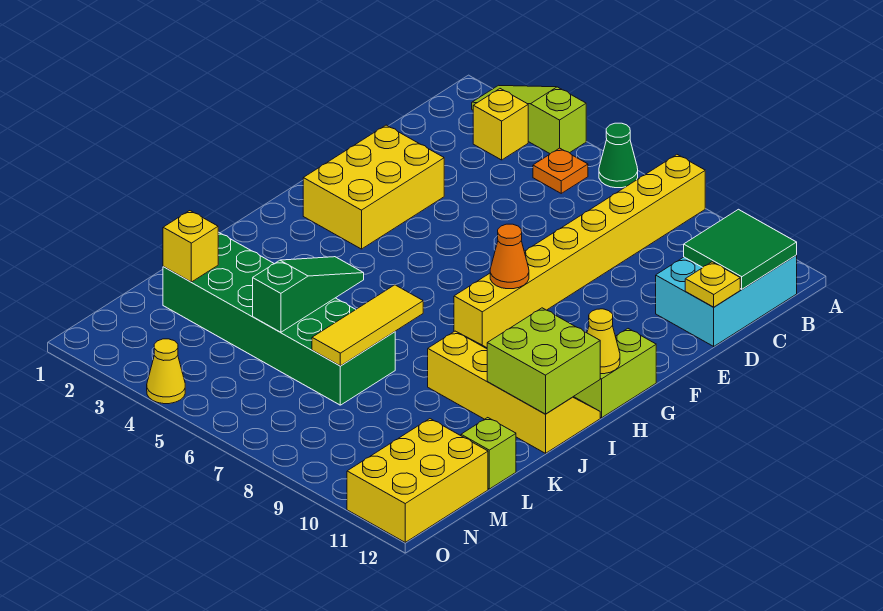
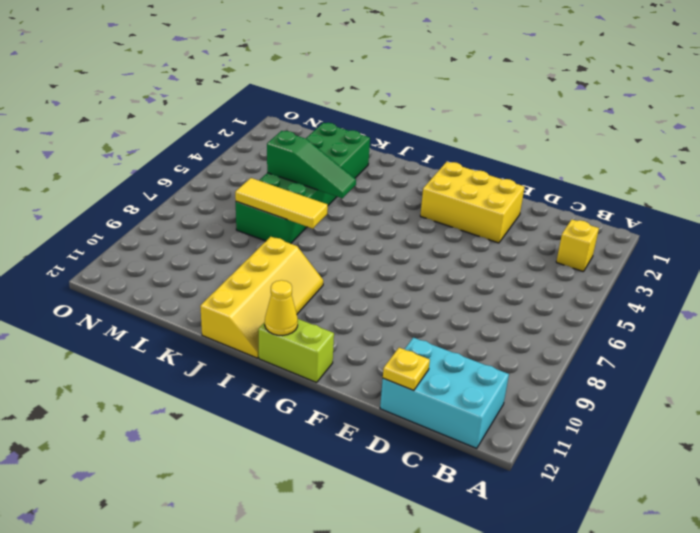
none -> lime 1x3 slope [472,85,586,154]
none -> green 1x1 cone [599,123,638,188]
none -> yellow 1x8 brick [454,155,705,348]

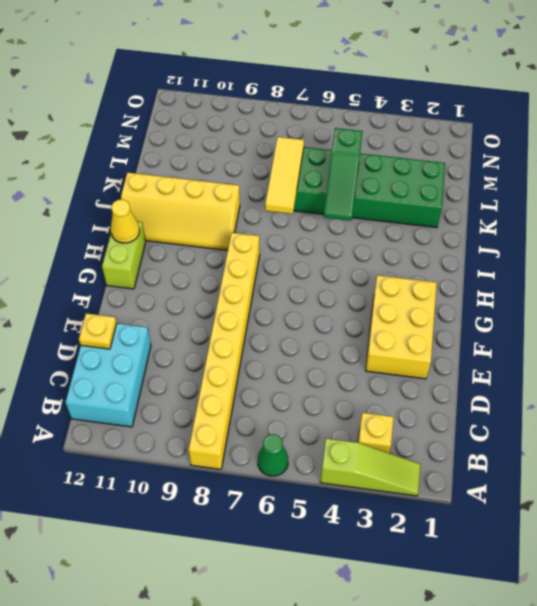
none -> orange 1x1 plate [533,148,588,193]
none -> lime 1x1 brick [461,418,516,489]
none -> yellow 2x3 brick [347,419,488,542]

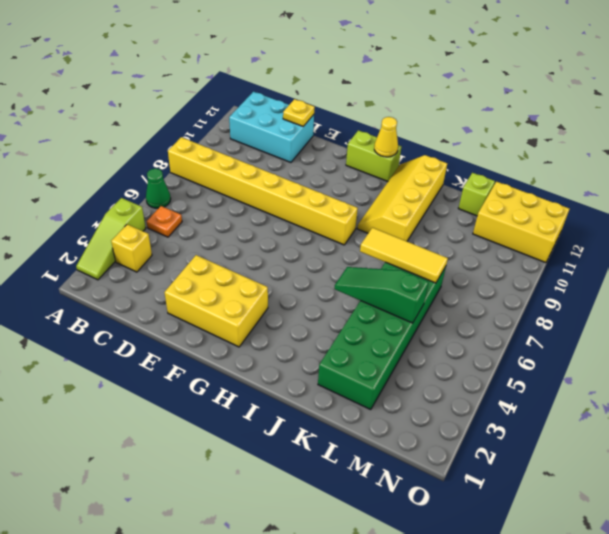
none -> yellow 1x1 cone [147,339,185,404]
none -> green 2x2 tile [684,209,797,289]
none -> orange 1x1 cone [490,224,529,289]

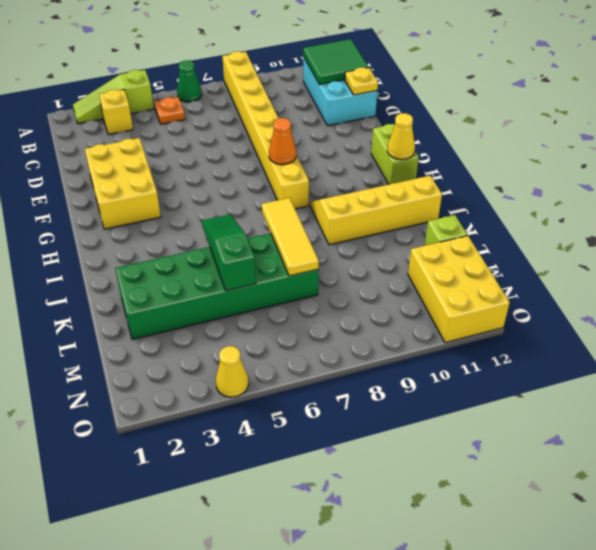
none -> lime 2x2 brick [487,308,600,414]
none -> yellow 1x1 brick [163,211,218,282]

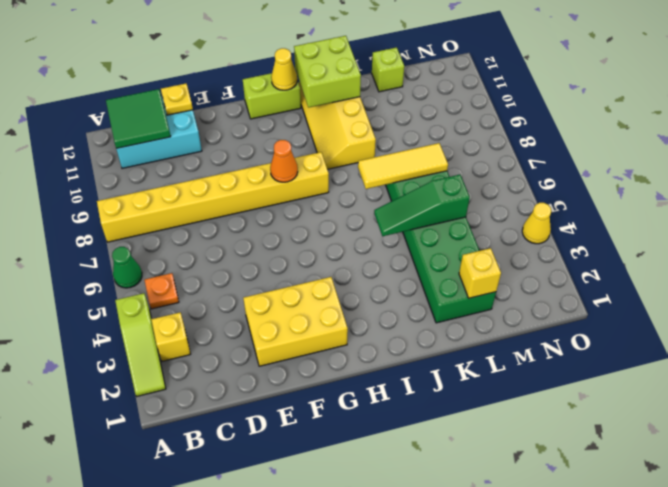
none -> yellow 2x3 brick [347,419,488,542]

